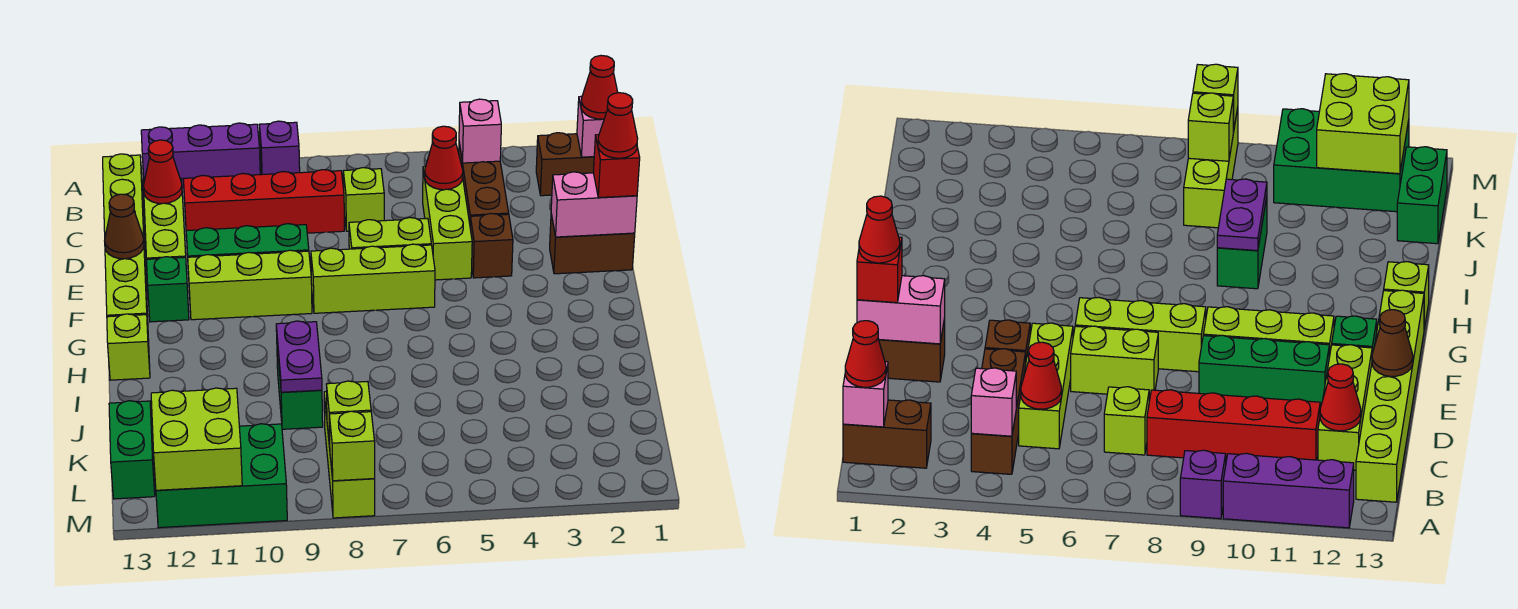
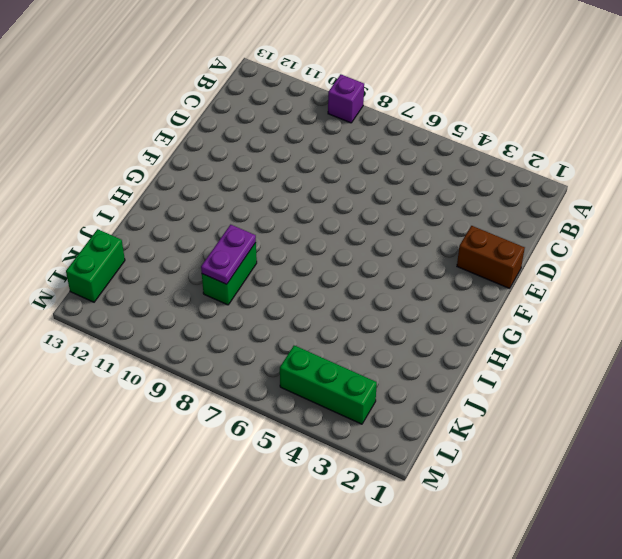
green 1x3 brick [280,345,377,424] -> green 1x3 brick moved to [186,224,309,257]
none -> purple 1x3 brick [141,123,260,188]
none -> brown 1x2 brick [536,133,594,196]
none -> brown 1x3 brick [459,143,509,223]
none -> lime 1x6 brick [103,154,149,342]

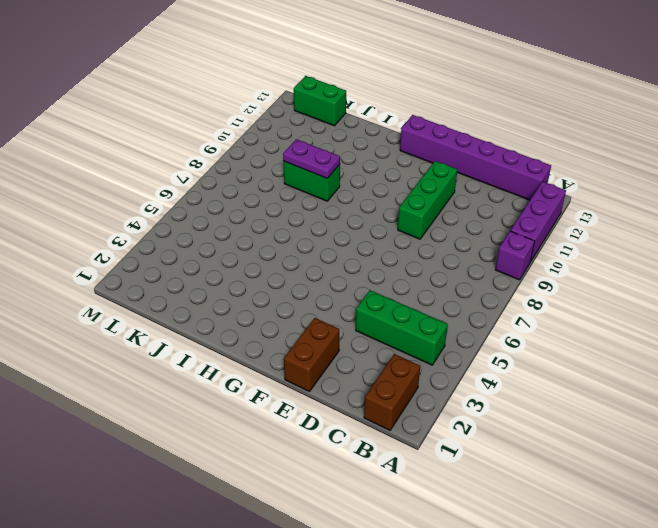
green 1x3 brick [356,290,448,365] -> brown 1x3 brick [459,143,509,223]
purple 1x6 brick [400,115,551,200] -> lime 1x6 brick [103,154,149,342]
none -> lime 1x3 brick [423,166,472,280]
none -> lime 1x1 brick [343,168,384,231]
none -> red 1x4 brick [184,170,344,237]
none -> lime 1x3 brick [143,179,186,259]

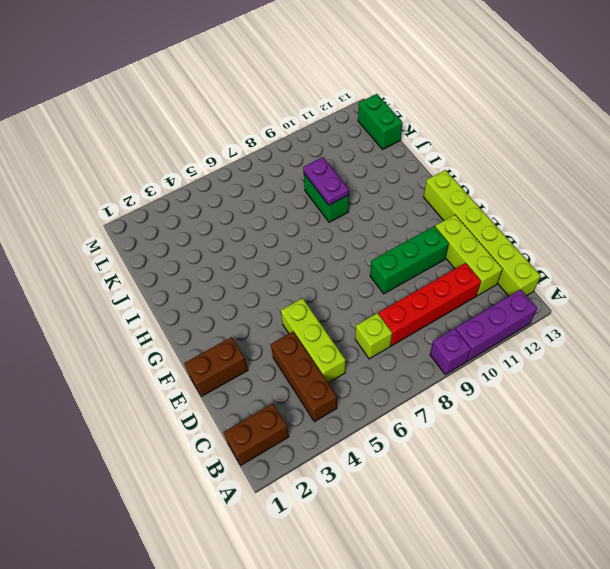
none -> brown 1x1 brick [470,213,513,278]
none -> lime 1x2 brick [349,218,431,249]
none -> lime 1x3 brick [311,244,435,313]
none -> lime 1x3 brick [188,250,312,320]

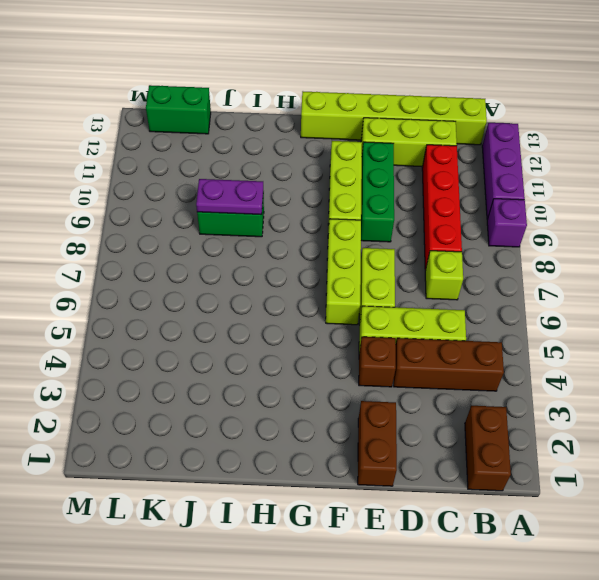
none -> green 1x1 brick [147,257,189,322]
none -> lime 1x1 brick [107,314,150,380]
none -> lime 1x3 brick [324,392,375,518]
none -> green 2x3 brick [156,424,287,528]

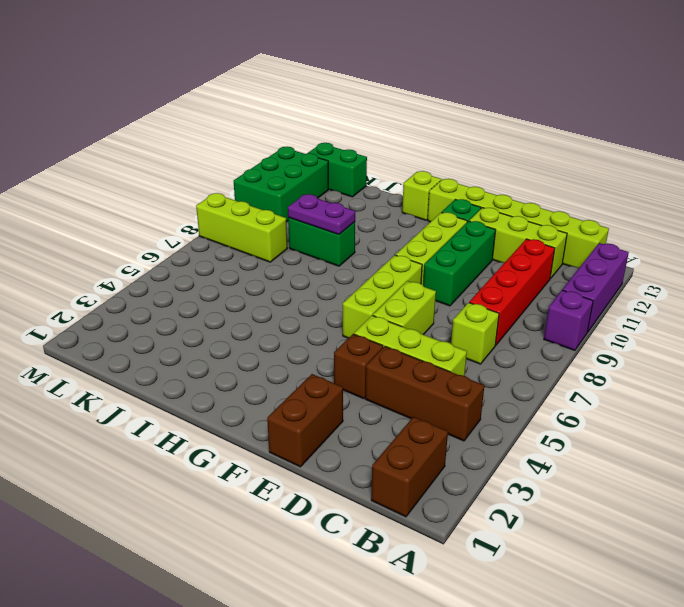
none -> pink 1x1 brick [577,96,604,157]
none -> pink 1x1 brick [459,99,501,163]
none -> red 1x1 cone [425,126,463,190]
none -> red 1x1 cone [143,140,182,204]

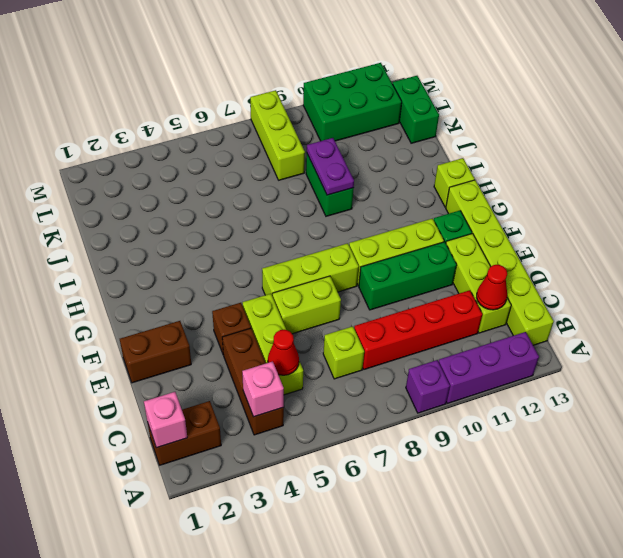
none -> pink 1x2 brick [551,172,637,237]
none -> brown 1x1 cone [105,194,144,259]
none -> lime 1x1 brick [326,381,371,447]
none -> lime 2x2 brick [151,388,242,490]

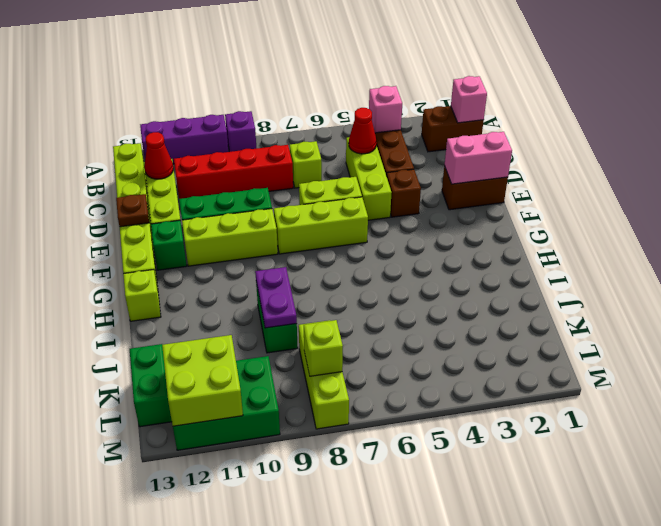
brown 1x1 plate [116,194,149,227] -> brown 1x1 cone [105,194,144,259]
none -> lime 1x1 brick [329,411,375,481]
none -> red 1x1 cone [581,56,618,119]
none -> red 1x1 brick [593,135,640,198]
none -> red 1x1 cone [598,93,638,158]

